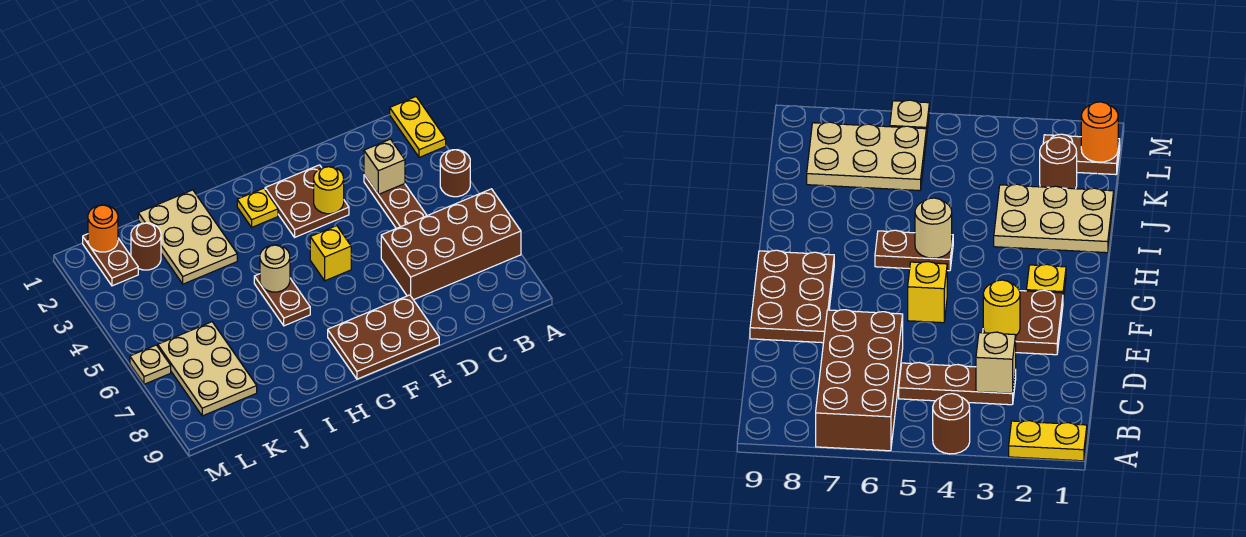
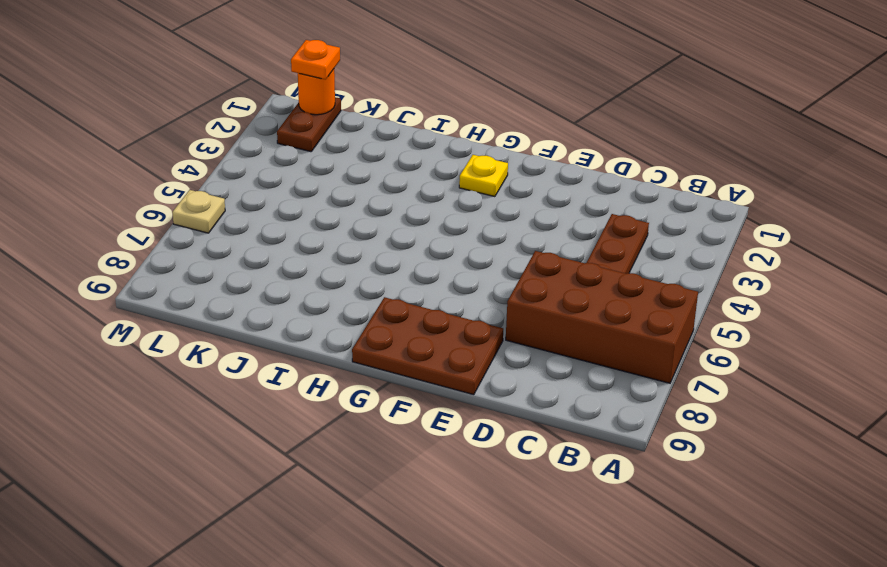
orange 1x1 plate [291,40,340,80] -> none
none -> yellow 1x2 plate [390,97,446,157]
none -> brown 1x1 round brick [440,150,470,197]
none -> brown 2x2 plate [265,165,349,237]

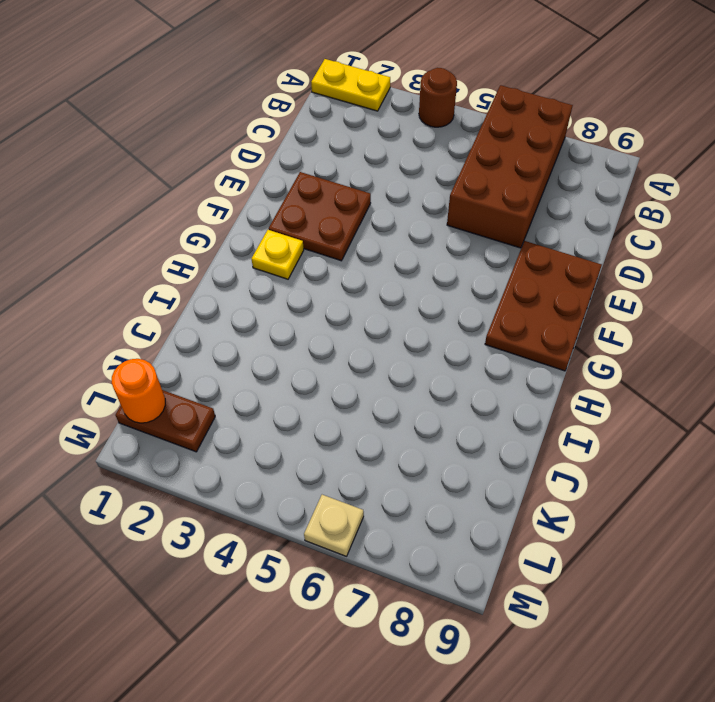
none -> brown 1x3 plate [364,175,427,229]
none -> yellow 1x1 brick [310,226,351,281]
none -> brown 1x2 plate [254,274,310,326]

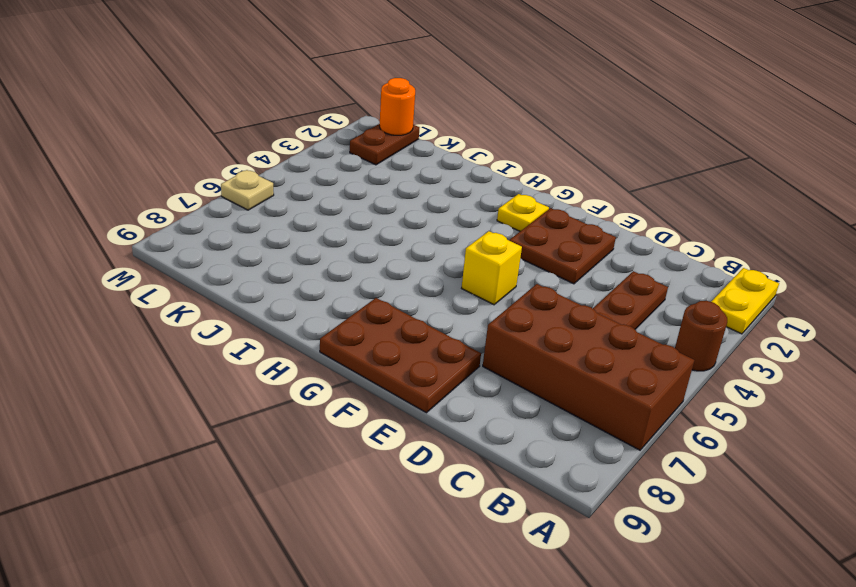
none -> brown 1x2 plate [254,274,310,326]
none -> tan 2x3 plate [138,190,237,284]
none -> brown 1x1 round brick [131,223,161,270]

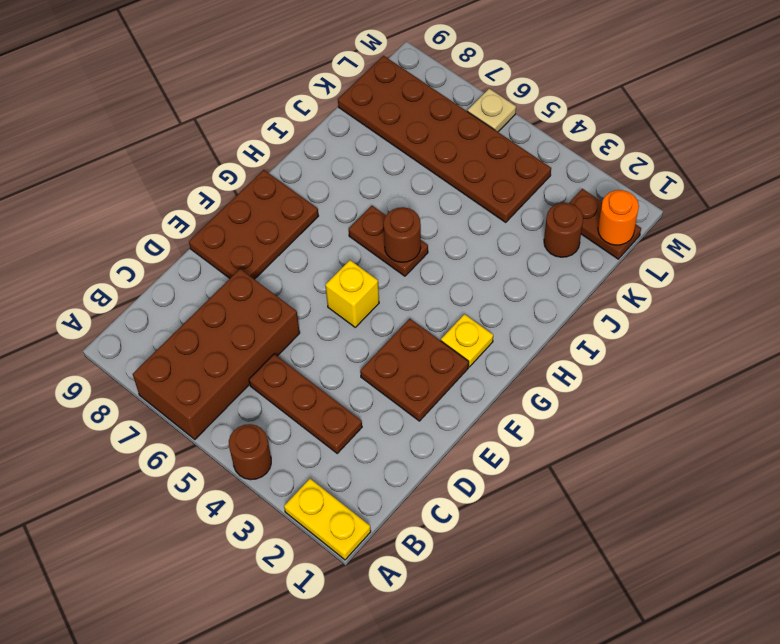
brown 1x1 round brick [384,207,421,262] -> tan 1x1 round brick [260,245,290,292]
brown 2x6 plate [338,56,551,222] -> tan 2x3 plate [158,322,257,416]
none -> tan 2x3 plate [138,190,237,284]
none -> tan 1x1 brick [364,139,405,194]
none -> yellow 1x1 round brick [314,167,344,214]

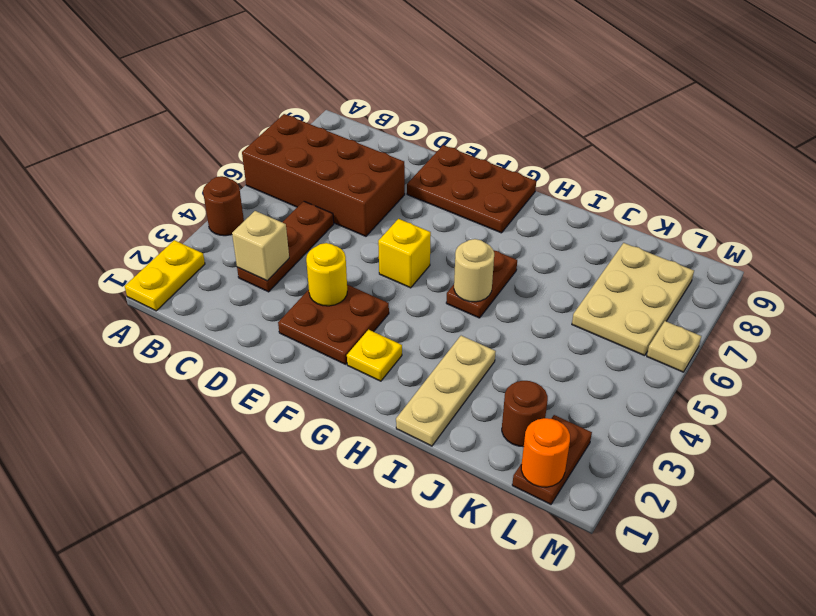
tan 1x3 plate [396,336,496,446] -> tan 2x3 plate [138,190,237,284]

